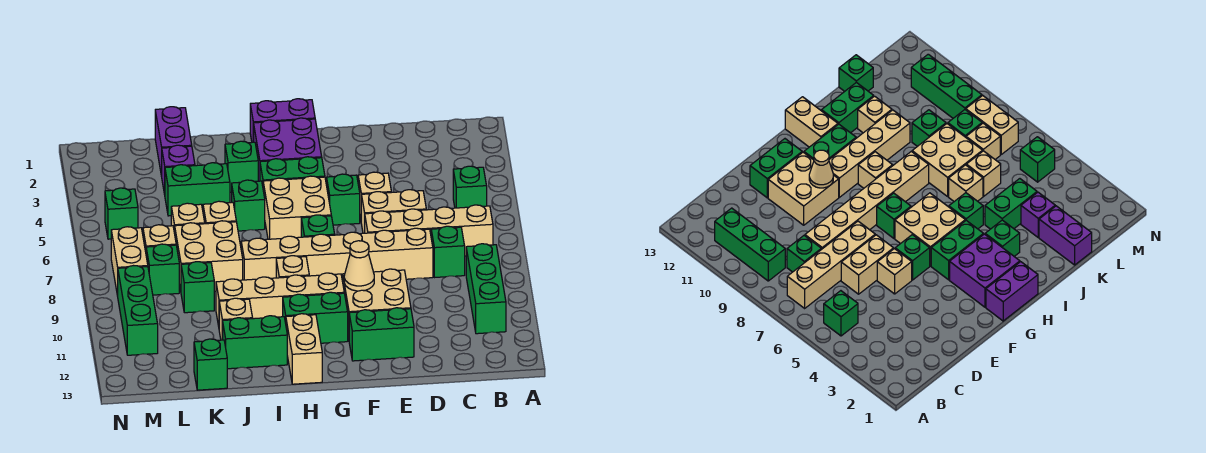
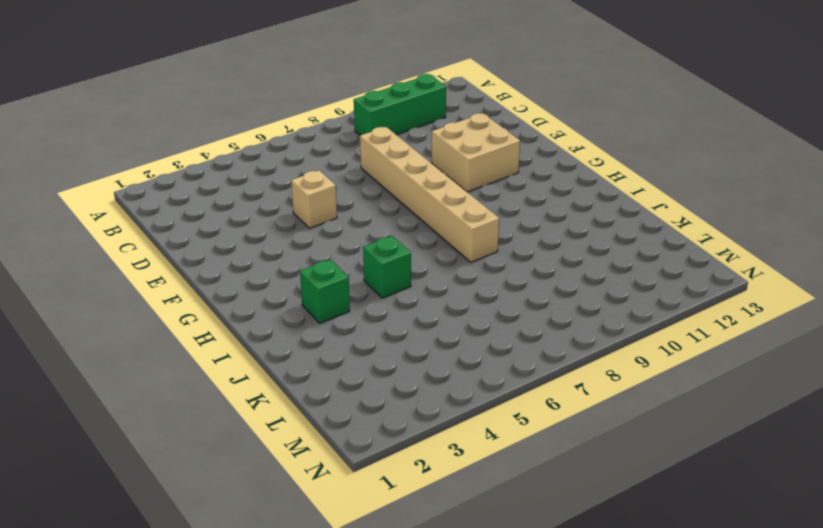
none -> green 1x1 brick [453,166,487,208]
none -> tan 1x4 brick [365,205,493,256]
none -> green 1x1 brick [431,226,465,277]
none -> tan 1x2 brick [361,190,426,233]

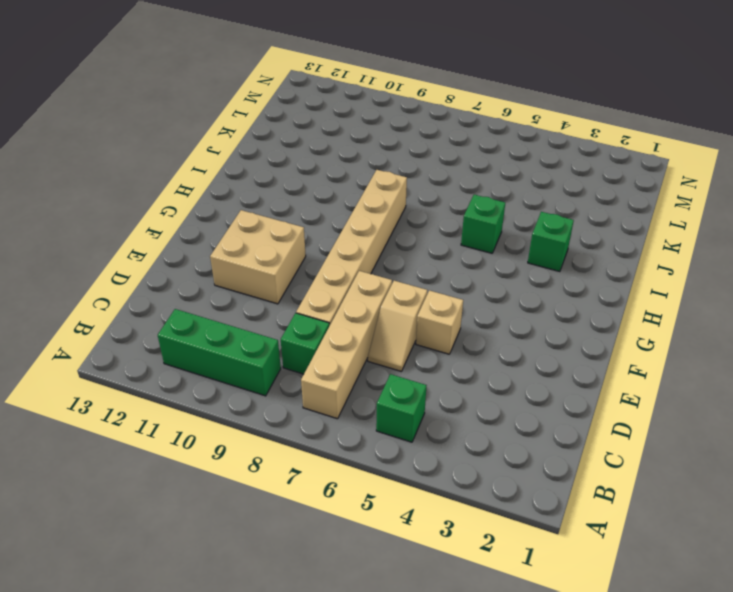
tan 1x2 slope [368,281,427,371] -> tan 1x2 brick [361,190,426,233]
none -> green 1x2 brick [349,308,414,361]
none -> green 1x1 brick [327,174,360,225]
none -> purple 1x2 brick [250,99,315,142]
none -> purple 2x2 brick [254,118,322,181]

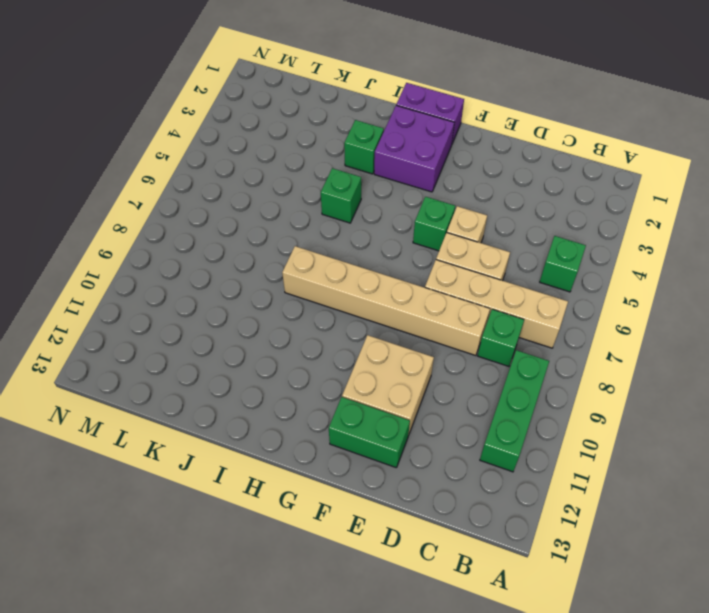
none -> green 1x2 brick [260,157,325,186]
none -> tan 2x2 brick [263,176,331,239]
none -> green 1x1 brick [301,215,335,237]
none -> tan 1x4 brick [216,273,344,326]

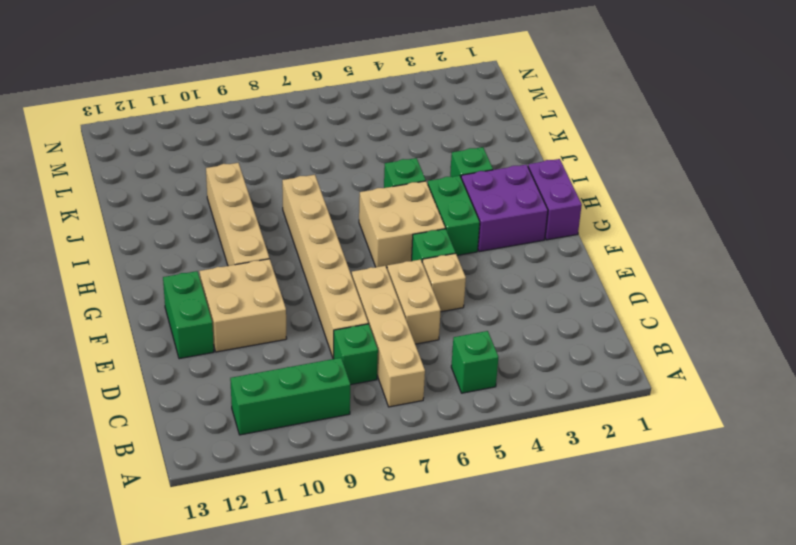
none -> green 1x1 brick [301,215,335,237]
none -> green 1x2 brick [283,292,348,343]
none -> tan 1x1 brick [276,256,309,278]
none -> tan 1x2 brick [286,314,322,384]

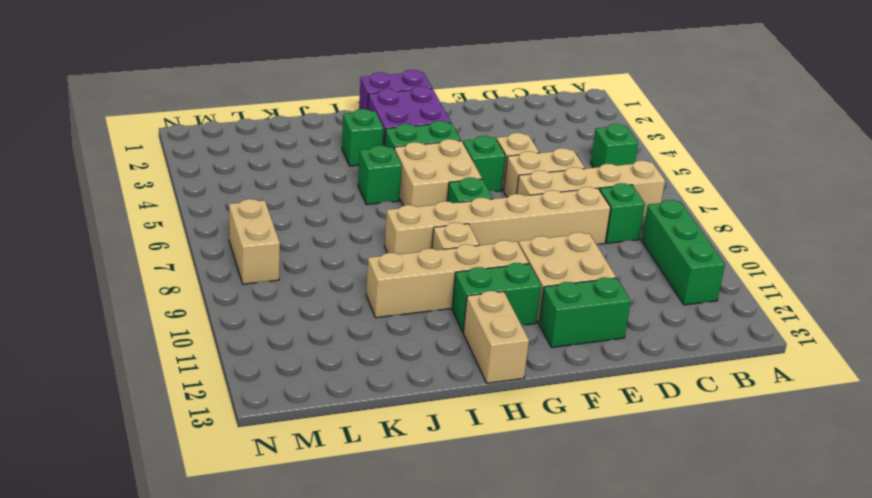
none -> green 1x2 brick [223,316,287,369]
none -> green 1x2 brick [165,163,230,216]
none -> tan 1x1 brick [203,201,236,224]
none -> tan 2x2 brick [175,221,243,291]

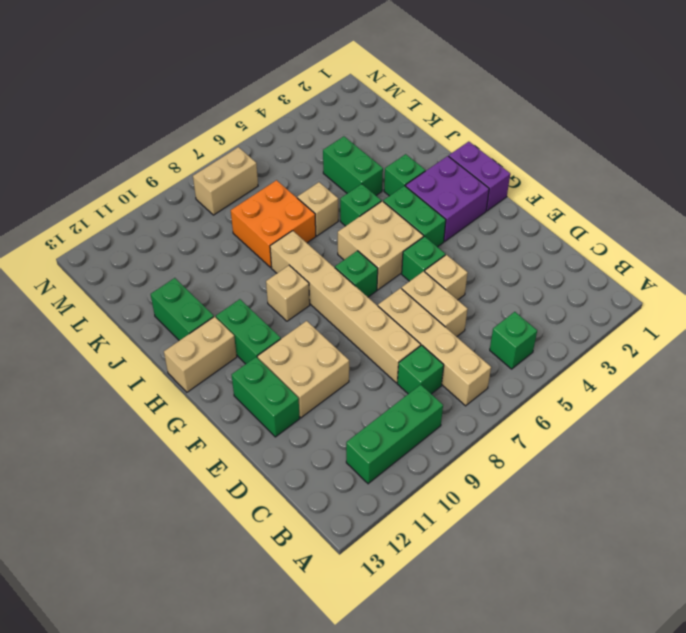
orange 2x2 brick [231,180,316,267] -> tan 2x2 brick [175,221,243,291]
none -> tan 1x4 brick [216,273,344,326]
none -> tan 1x1 brick [219,298,253,340]
none -> purple 1x2 brick [155,107,192,176]
none -> purple 1x1 brick [162,145,195,194]

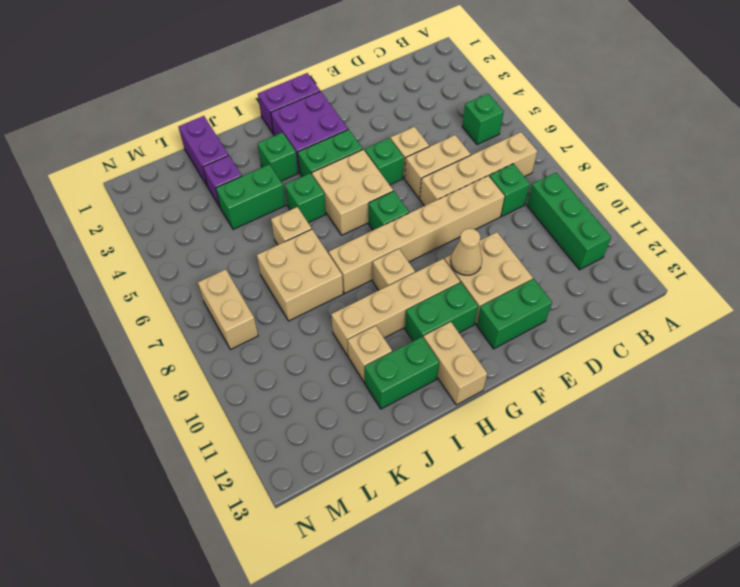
none -> tan 1x1 brick [171,203,205,233]
none -> green 1x1 brick [181,262,214,313]
none -> green 1x1 brick [194,339,227,390]
none -> tan 1x1 brick [143,225,176,252]

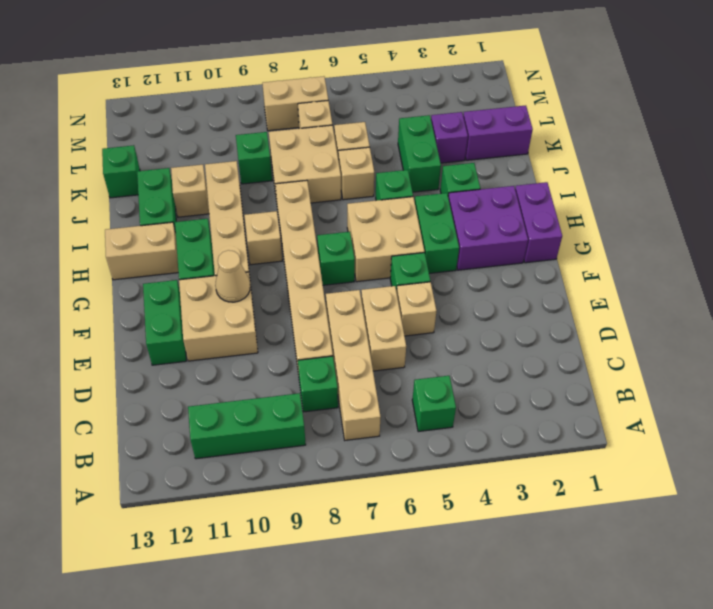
none -> green 1x1 brick [146,244,179,295]
none -> green 1x1 brick [105,188,138,239]
none -> green 1x3 brick [118,266,158,355]

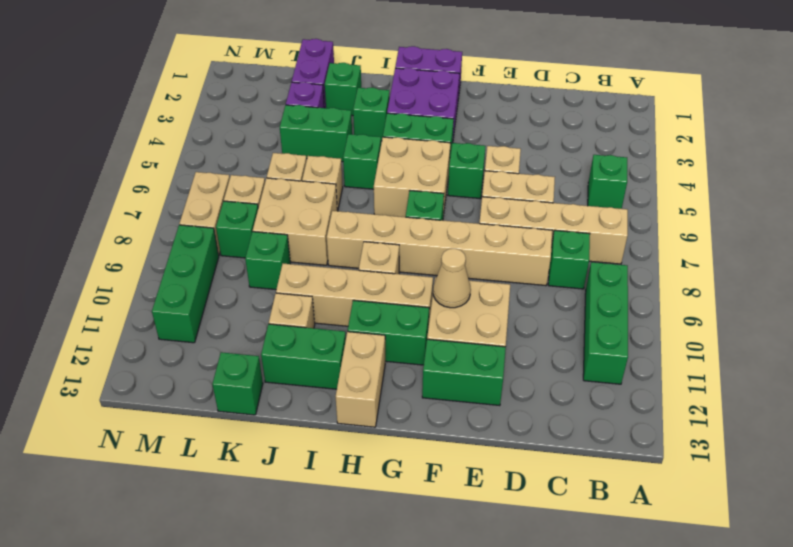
green 1x1 brick [325,63,361,116] -> green 1x1 brick moved to [105,188,138,239]

